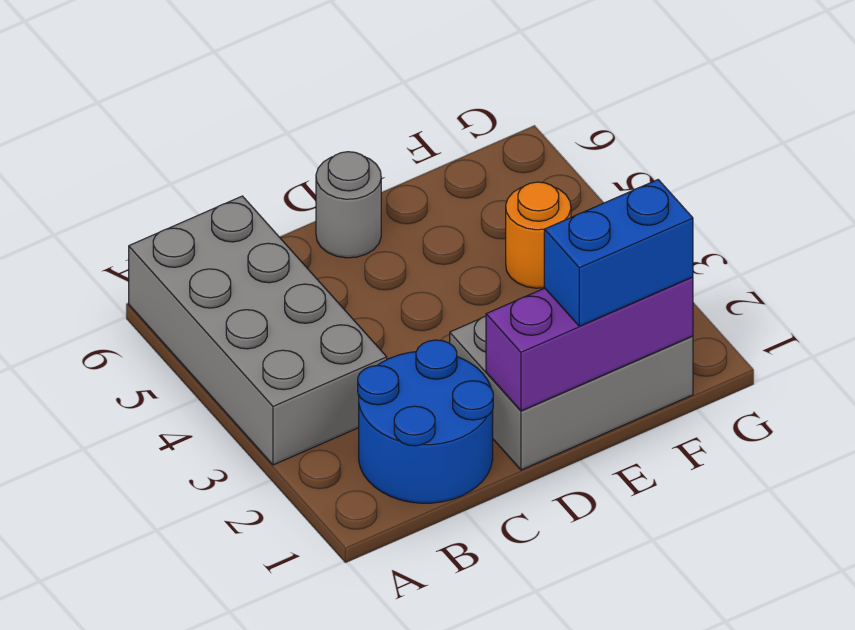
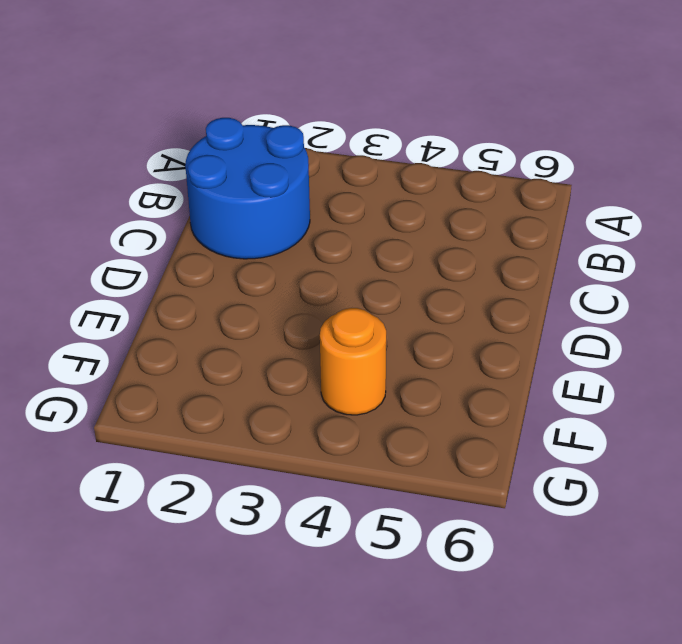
none -> grey 2x4 brick [129,196,387,465]
none -> grey 2x3 brick [450,316,693,470]

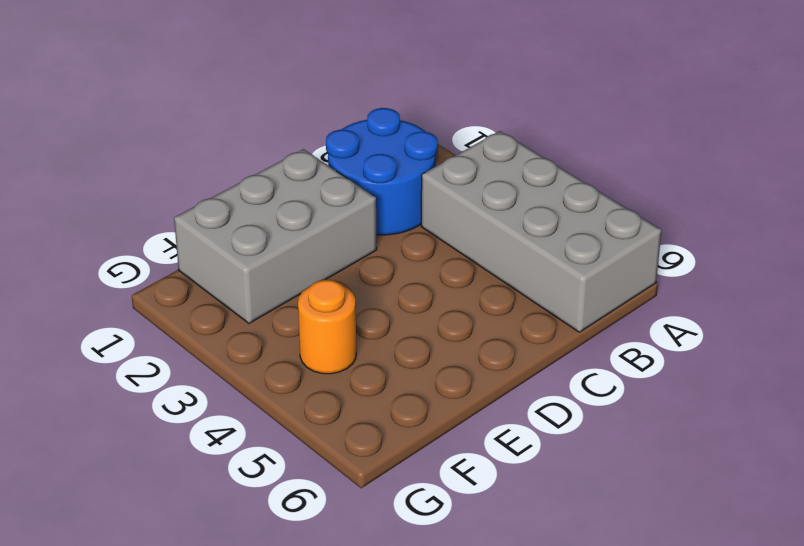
none -> grey 1x1 round brick [316,152,381,258]
none -> purple 1x3 brick [486,277,693,411]

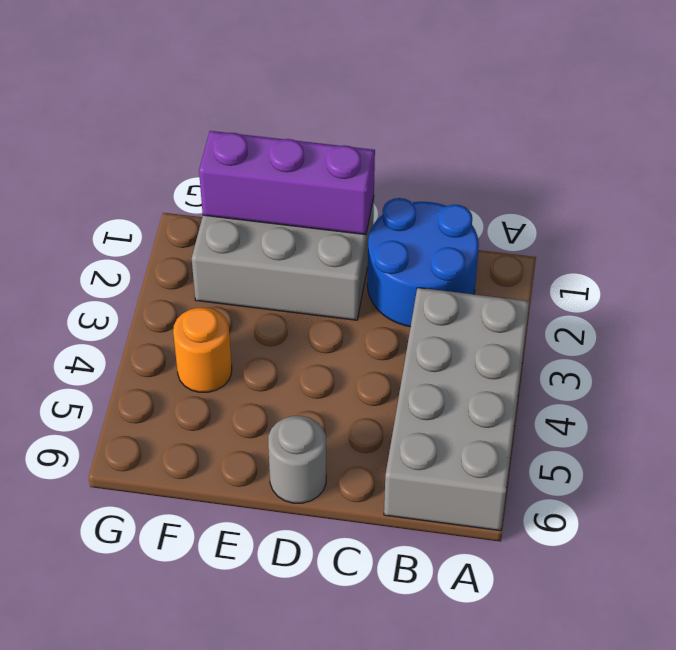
none -> blue 1x2 brick [544,180,693,326]

